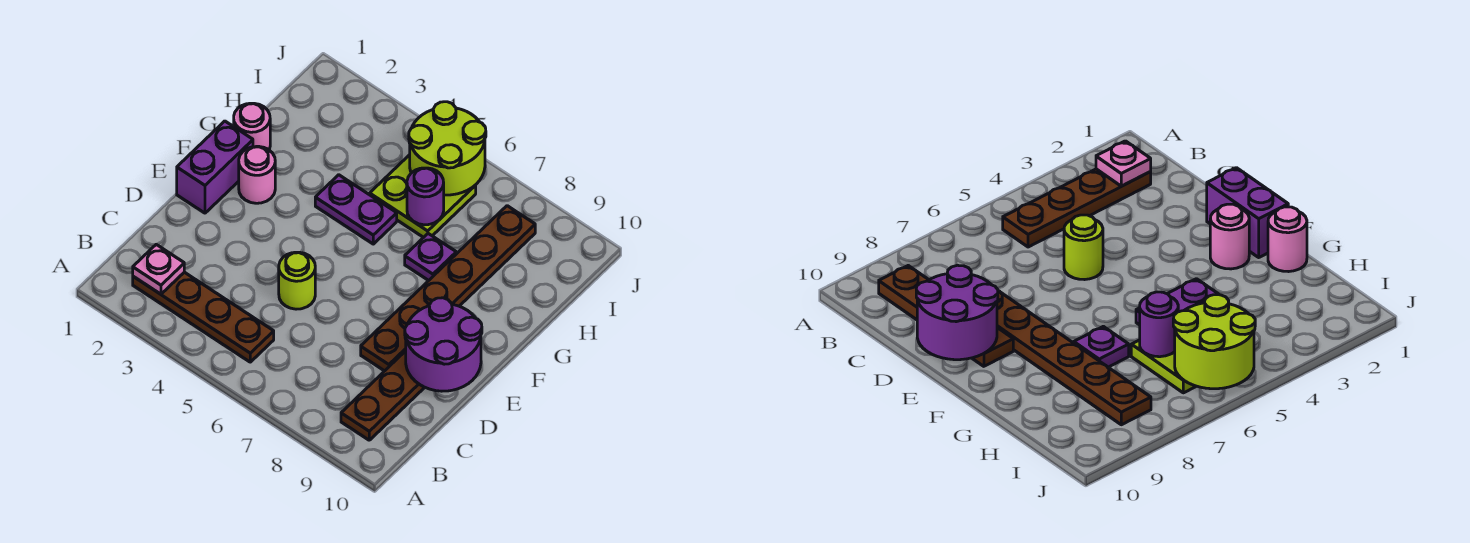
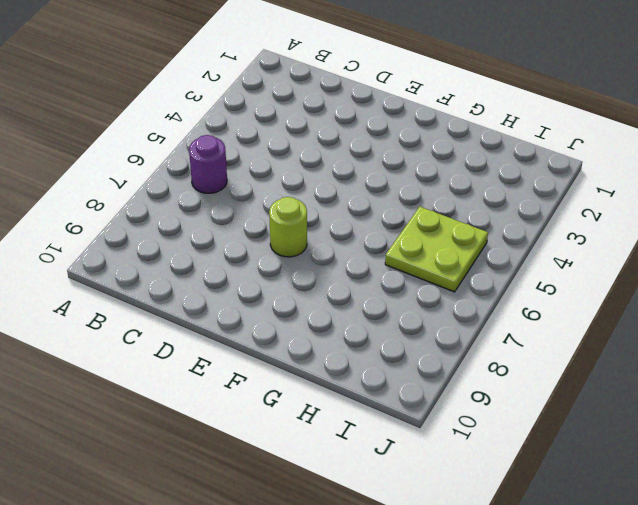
purple 1x1 round brick [189,135,227,193] -> purple 1x1 round brick moved to [407,168,444,225]
lime 1x1 round brick [269,197,307,257] -> lime 1x1 round brick moved to [279,252,315,309]
none -> brown 1x4 plate [133,272,274,362]
none -> brown 1x4 plate [341,351,425,440]
none -> brown 1x6 plate [361,206,535,371]

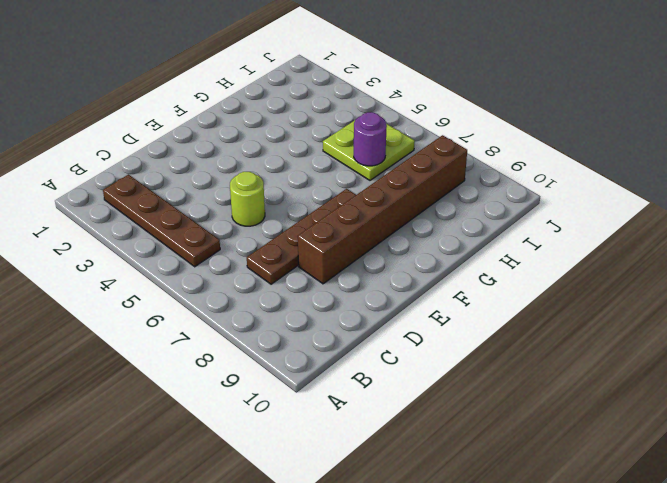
brown 1x4 plate [247,189,356,284] -> brown 1x4 plate moved to [341,351,425,440]
brown 1x6 brick [298,135,467,284] -> brown 1x6 plate [361,206,535,371]
none -> purple 1x2 brick [177,121,253,213]
none -> pink 1x1 round brick [239,146,275,203]
none -> pink 1x1 round brick [234,103,270,150]

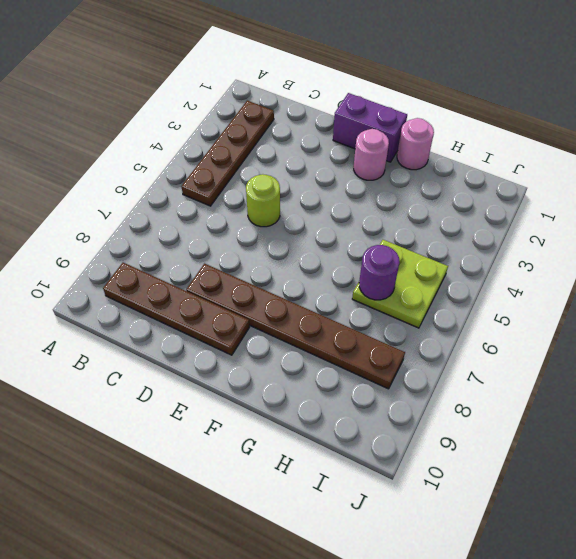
none -> purple 1x2 plate [315,175,397,244]
none -> purple 1x1 plate [405,234,456,281]
none -> pink 1x1 plate [133,244,184,294]

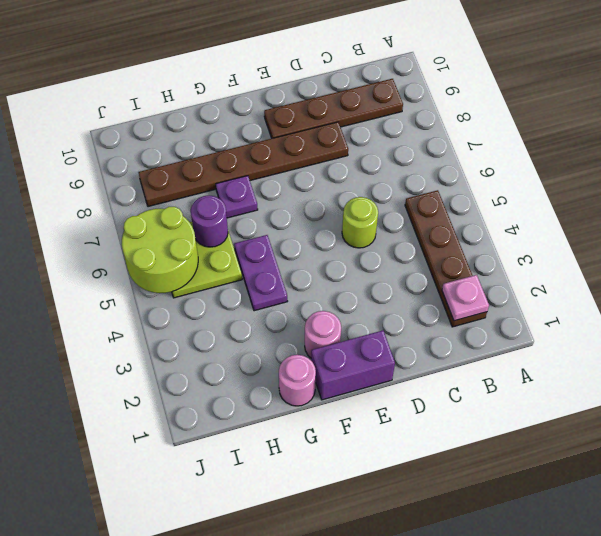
none -> purple 2x2 round brick [405,298,482,391]

